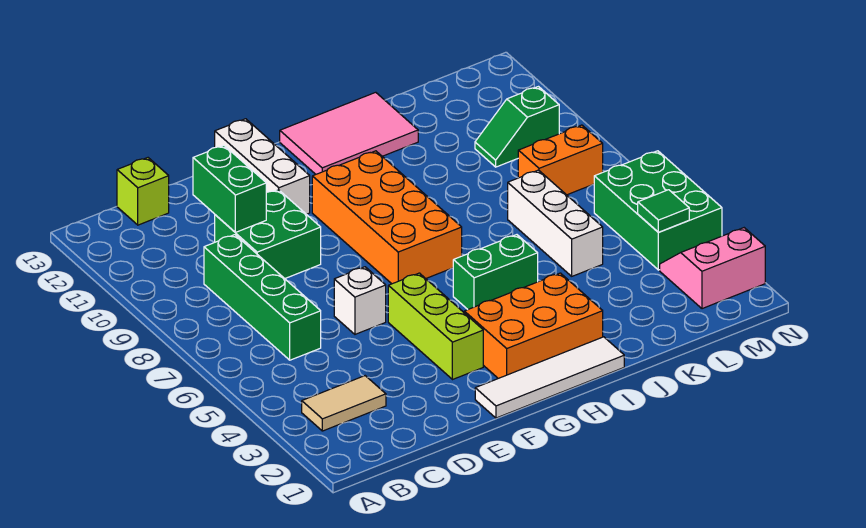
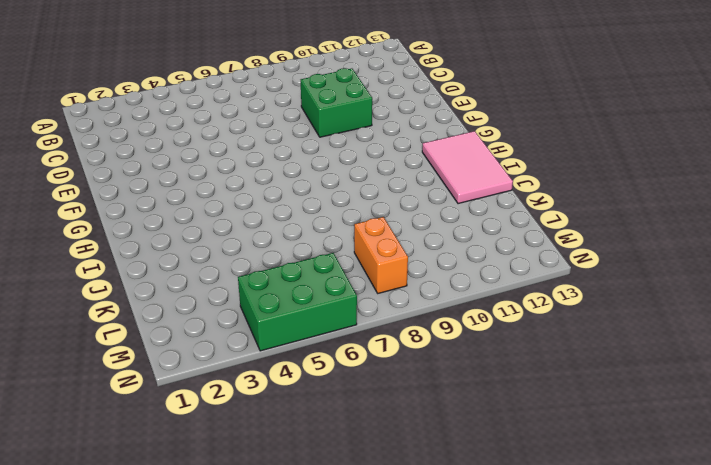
none -> tan 1x2 tile [302,376,386,431]
none -> green 1x4 brick [204,235,321,360]
none -> lime 1x1 brick [117,158,169,225]

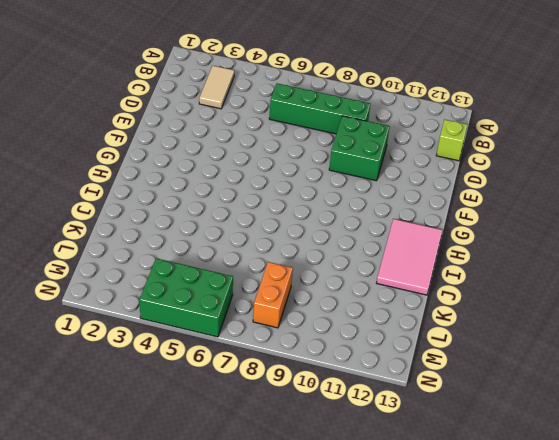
none -> white 1x1 brick [334,267,386,334]
none -> white 1x4 tile [475,337,624,418]
none -> lime 1x3 brick [388,273,483,380]

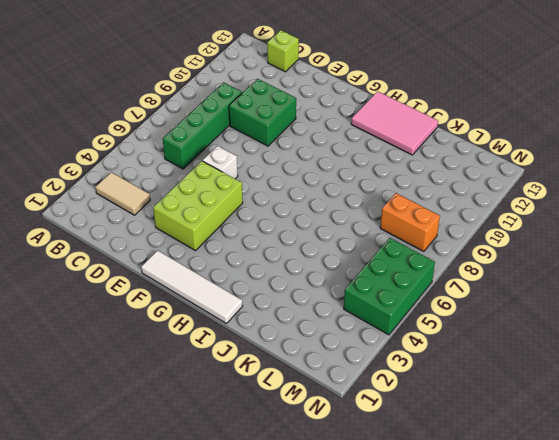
lime 2x3 brick [153,161,243,251] -> lime 1x3 brick [388,273,483,380]
none -> white 1x3 brick [215,119,310,214]
none -> orange 2x3 brick [464,273,603,378]
none -> orange 2x4 brick [312,151,462,284]

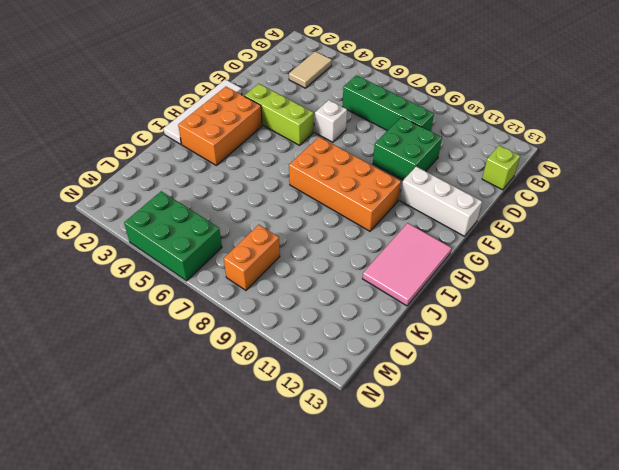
none -> green 1x2 brick [453,235,538,309]
none -> white 1x3 brick [508,170,603,276]
none -> green 1x2 slope [475,87,559,167]

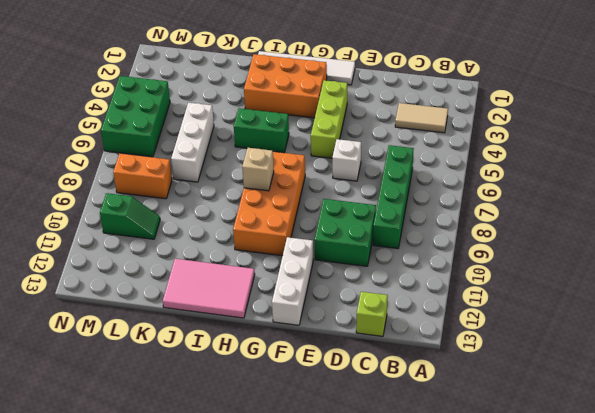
tan 1x1 brick [242,148,274,191] -> none
none -> pink 2x2 slope [660,228,765,309]
none -> green 1x2 brick [193,145,266,232]
none -> green 1x1 tile [638,190,689,232]

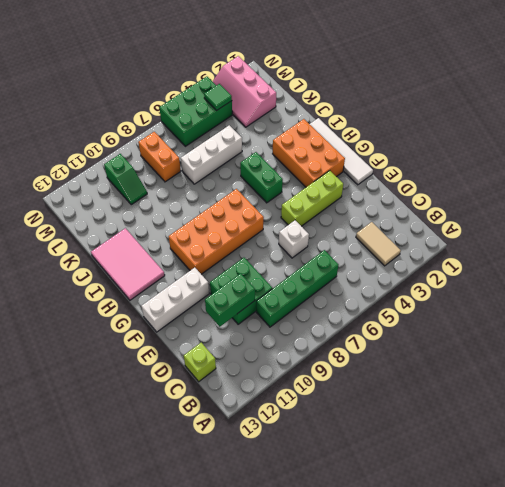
pink 2x3 slope [213,56,276,127] -> pink 2x2 slope [660,228,765,309]

